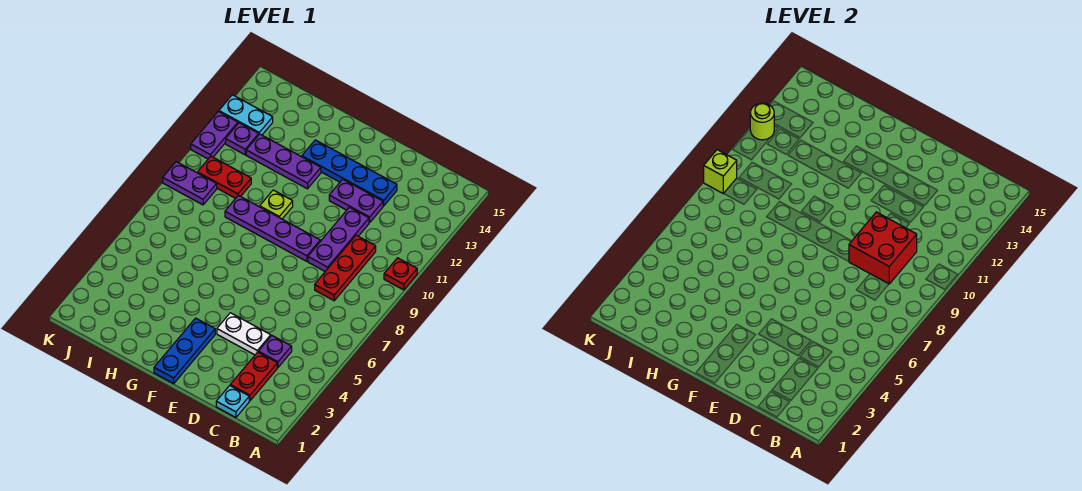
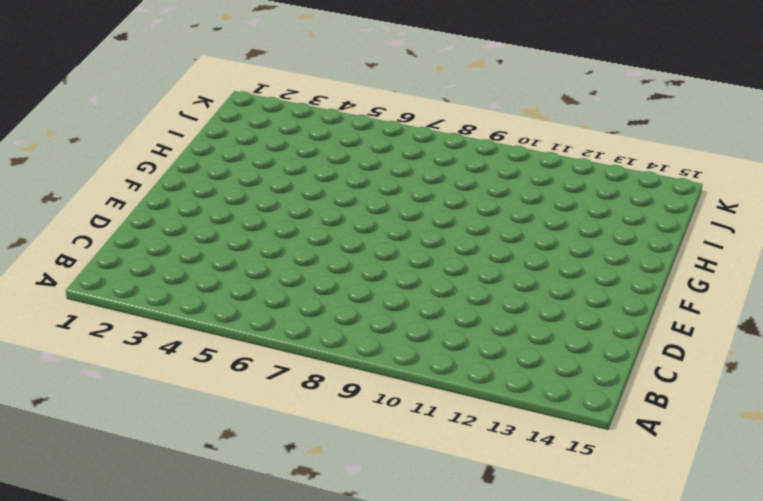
none -> red 1x1 plate [384,258,417,290]
none -> cyan 1x1 plate [216,386,249,417]
none -> red 1x2 plate [230,352,277,401]

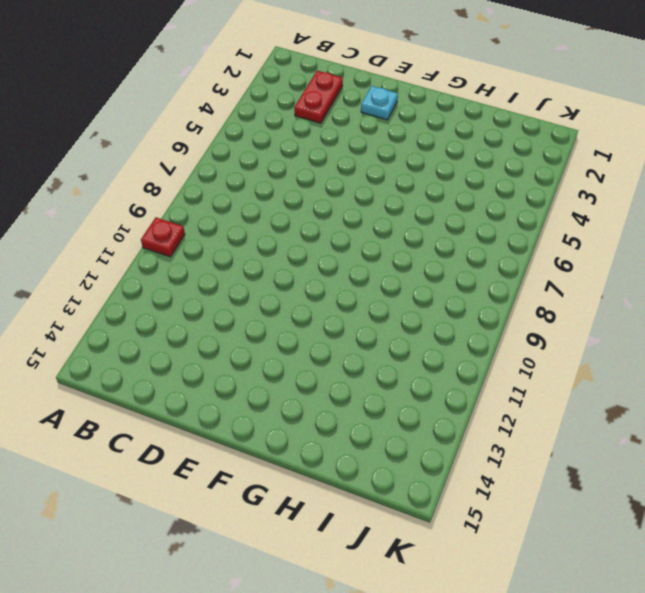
cyan 1x1 plate [361,86,398,120] -> cyan 1x1 plate moved to [216,386,249,417]
none -> purple 1x1 plate [258,336,292,367]
none -> red 1x3 plate [315,235,376,301]
none -> white 1x2 plate [217,313,271,355]

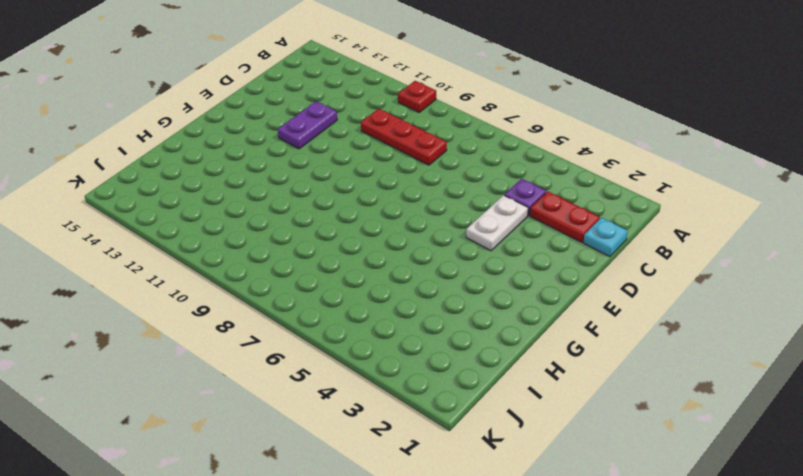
none -> purple 1x3 plate [308,207,369,271]
none -> blue 1x4 plate [302,140,397,206]
none -> purple 1x4 plate [225,195,320,261]

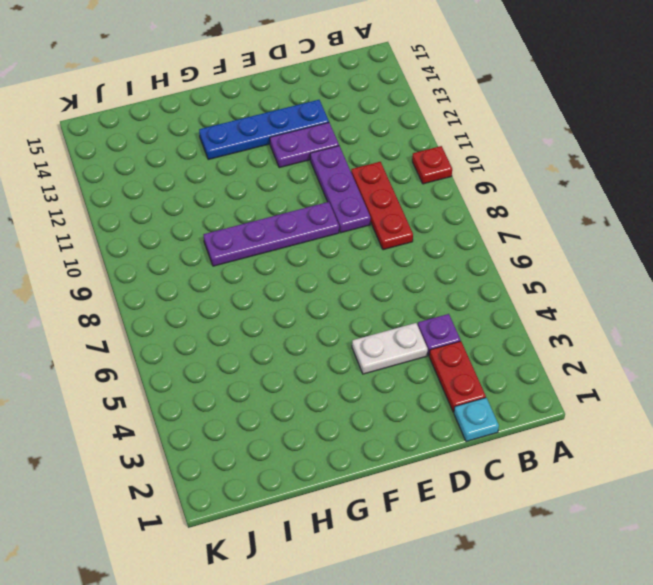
none -> blue 1x3 plate [154,318,215,383]
none -> lime 1x1 plate [260,190,293,219]
none -> purple 1x3 plate [246,134,321,189]

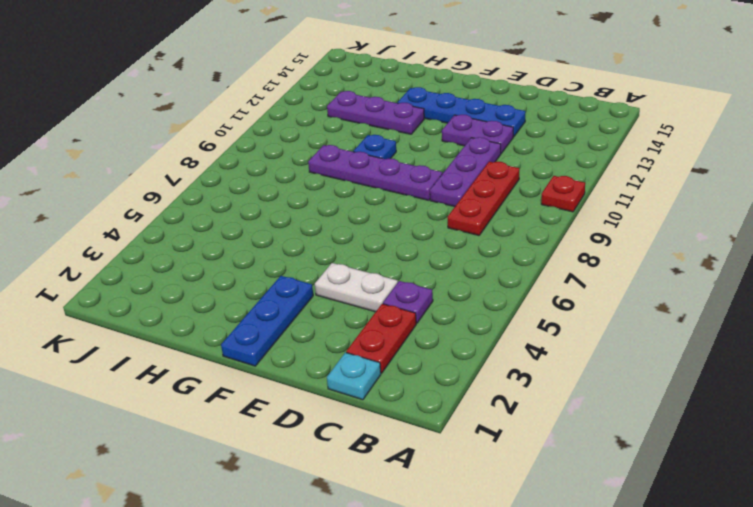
blue 1x1 plate [353,135,396,159] -> lime 1x1 plate [260,190,293,219]
none -> red 1x2 plate [197,156,251,198]
none -> purple 1x2 plate [163,162,217,205]
none -> purple 1x1 plate [226,123,259,155]

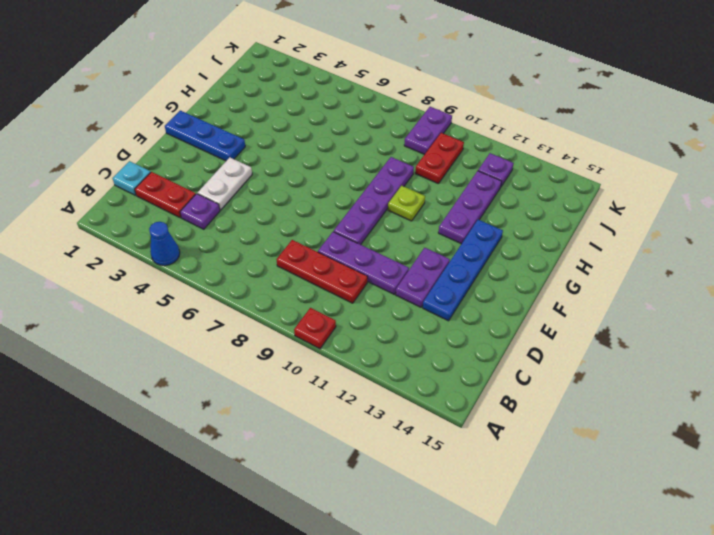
blue 1x1 cone [149,222,180,266] -> none
none -> cyan 1x2 plate [219,95,273,135]
none -> purple 1x2 plate [191,112,238,159]
none -> red 2x2 brick [849,212,917,284]

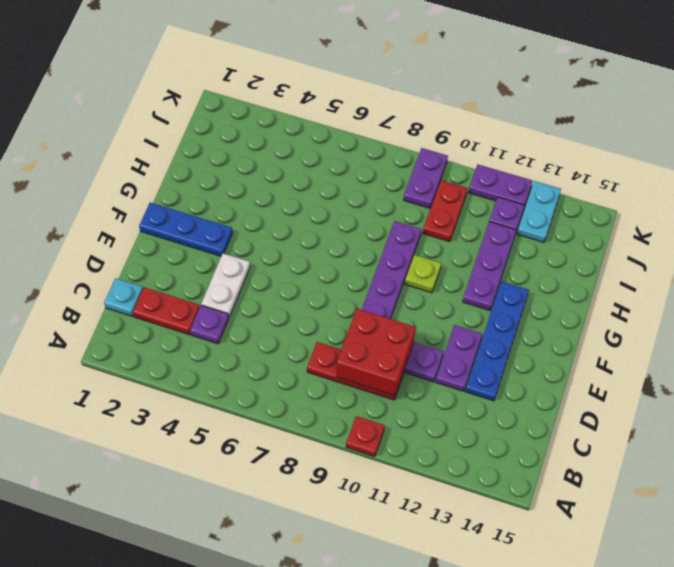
none -> lime 1x1 brick [704,150,737,194]
none -> lime 1x1 round brick [750,103,774,140]

